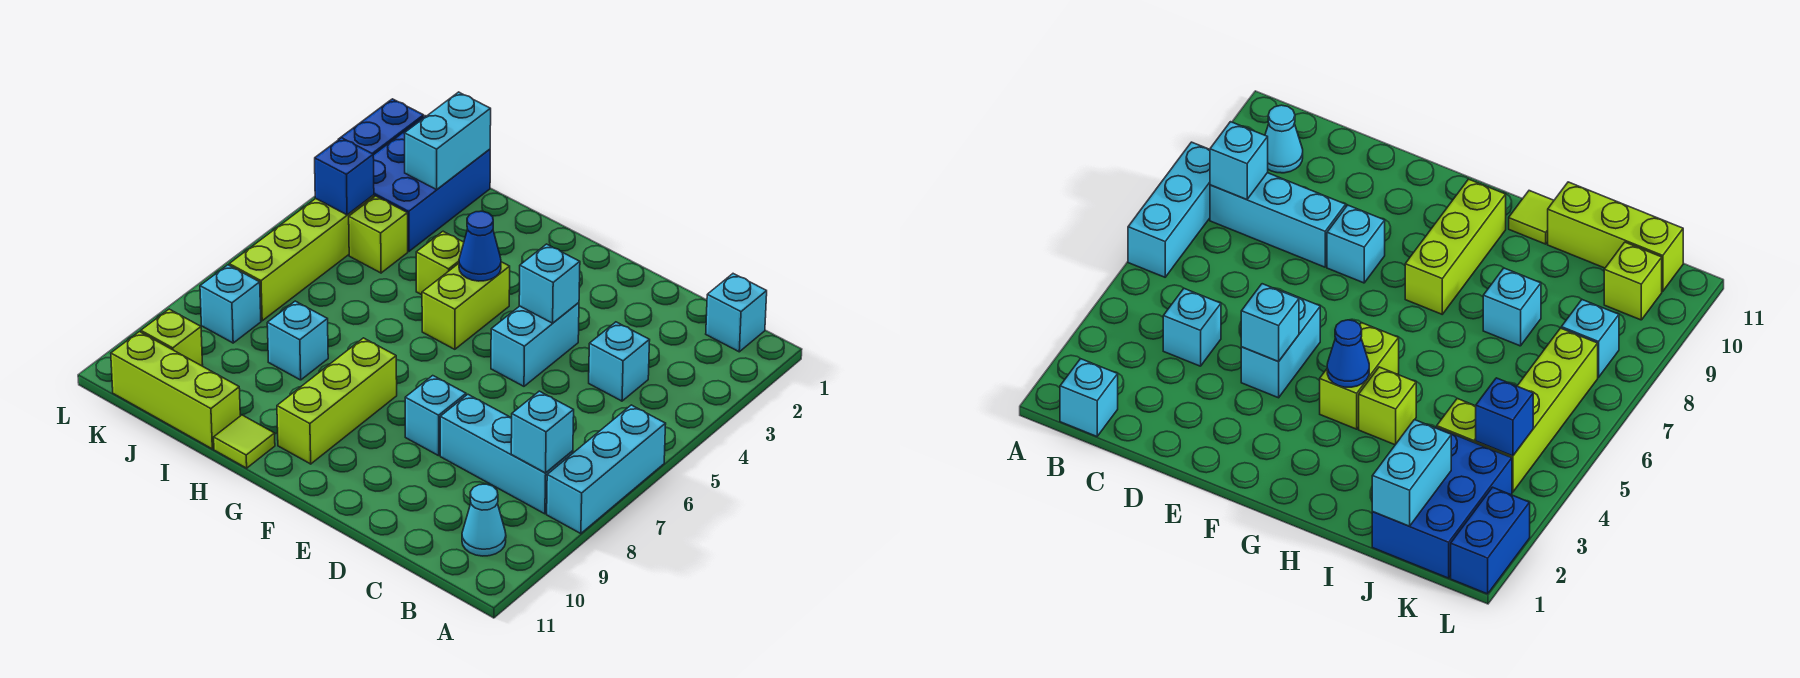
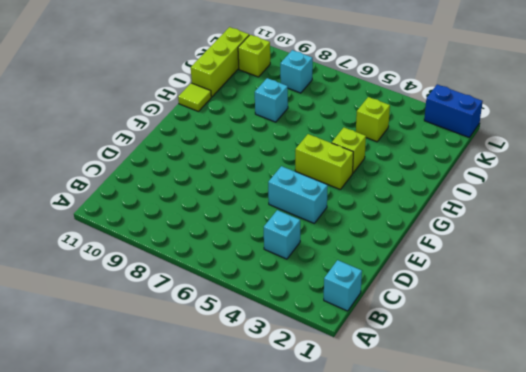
none -> cyan 1x3 brick [547,405,666,534]
none -> cyan 1x3 brick [440,394,573,514]
none -> cyan 1x1 cone [462,484,506,556]

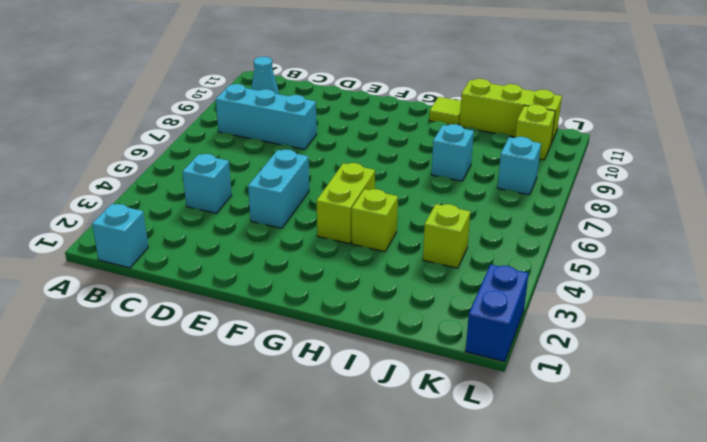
none -> cyan 1x3 brick [547,405,666,534]
none -> cyan 1x1 brick [405,376,466,456]
none -> lime 1x3 brick [277,338,397,464]

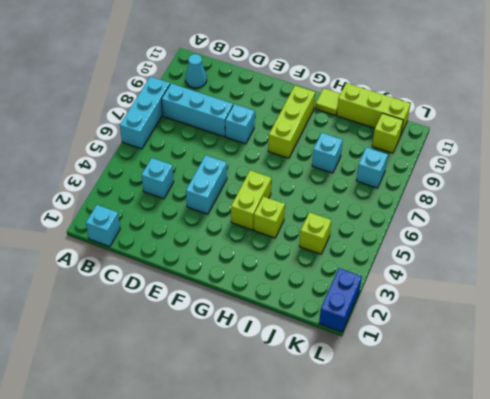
none -> blue 2x3 brick [373,116,490,251]
none -> lime 1x4 brick [229,195,374,321]
none -> cyan 1x1 brick [511,391,574,473]

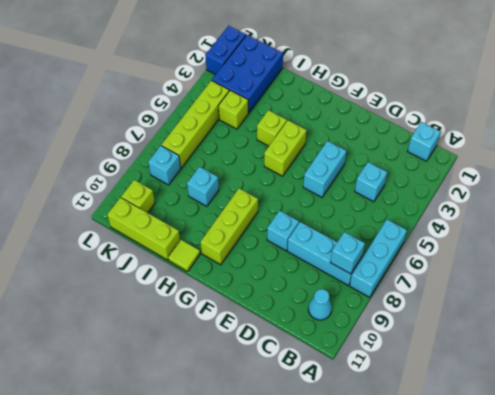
none -> cyan 1x1 brick [519,244,580,323]
none -> blue 1x1 cone [459,211,501,281]
none -> cyan 1x2 brick [404,92,491,190]

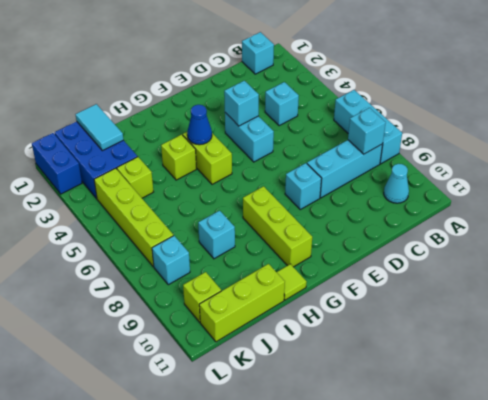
cyan 1x2 tile [76,104,123,151] -> cyan 1x2 brick [404,92,491,190]
none -> blue 1x1 brick [315,138,374,215]

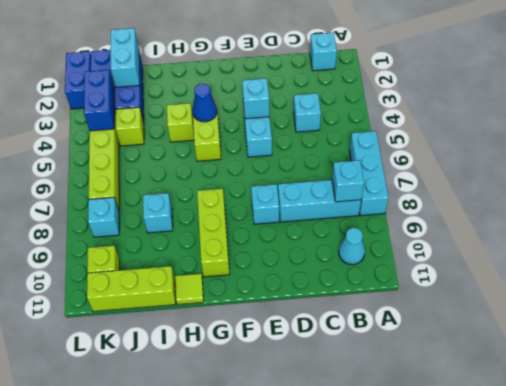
blue 1x2 brick [84,70,114,131] -> blue 1x1 brick [315,138,374,215]

